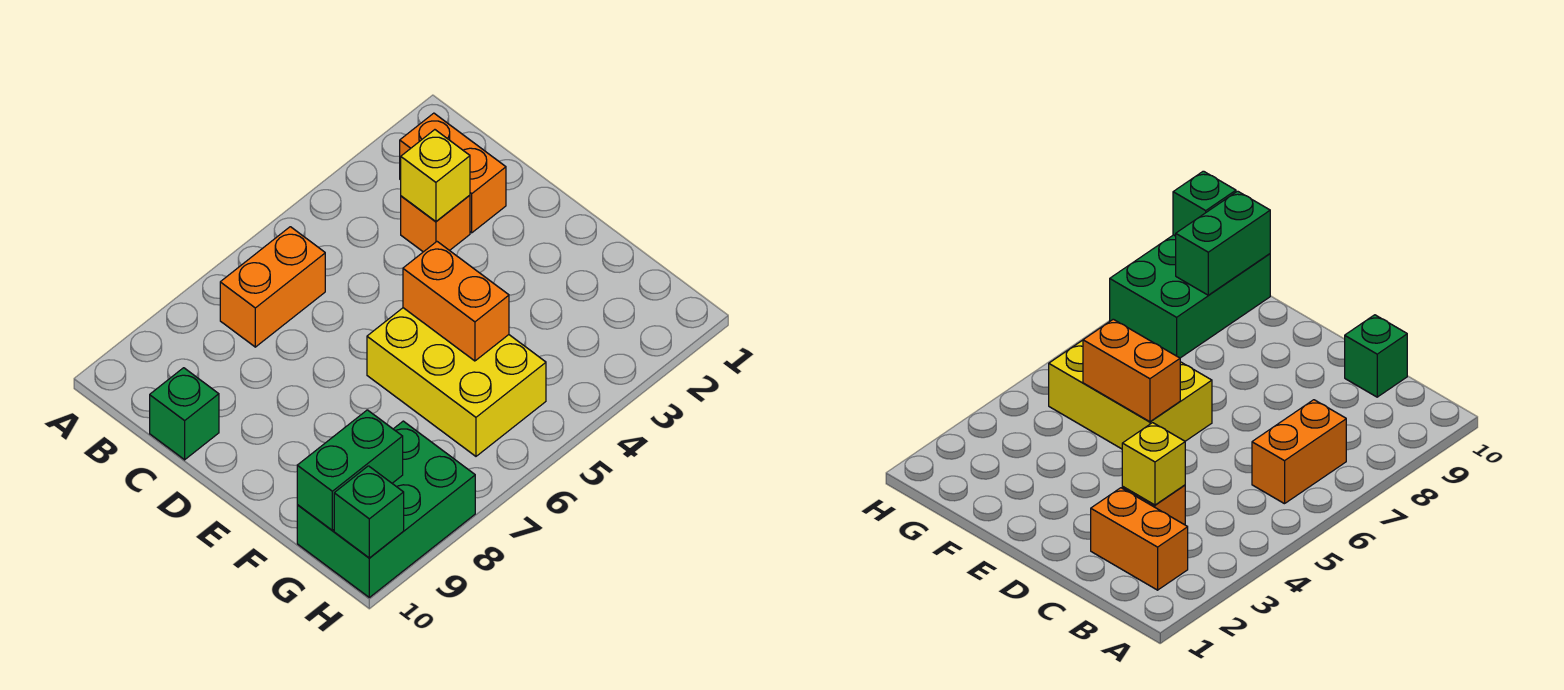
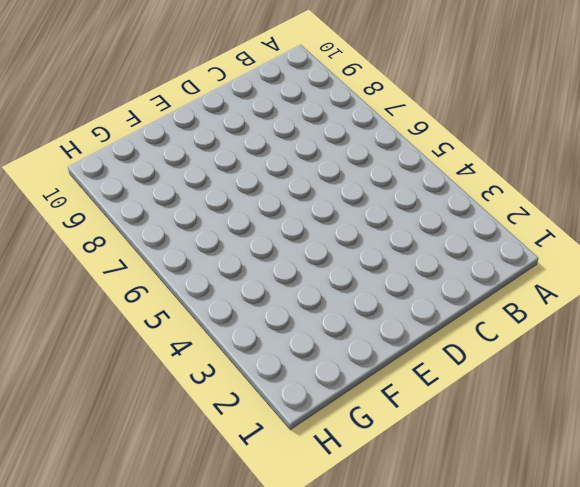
none -> orange 1x2 brick [400,113,506,233]
none -> orange 1x2 brick [220,227,325,347]

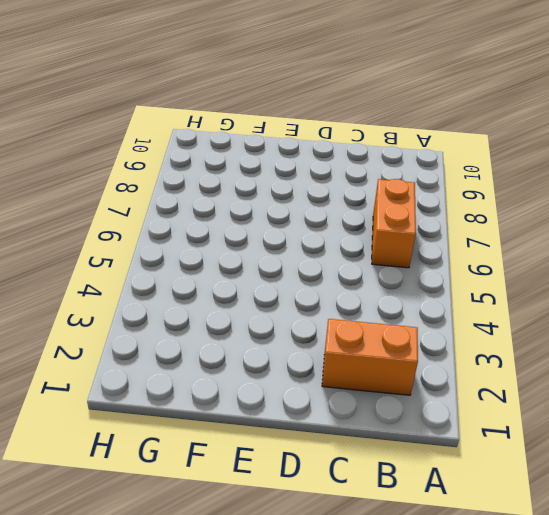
none -> orange 1x1 brick [401,195,470,252]
none -> green 1x1 brick [150,368,219,460]

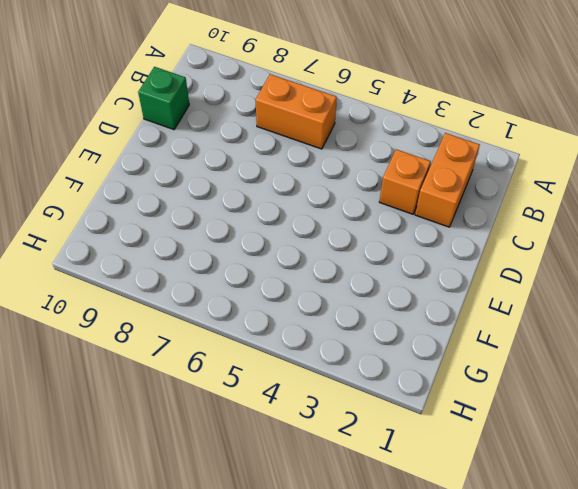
none -> yellow 2x3 brick [367,308,546,456]
none -> green 2x3 brick [297,421,475,597]

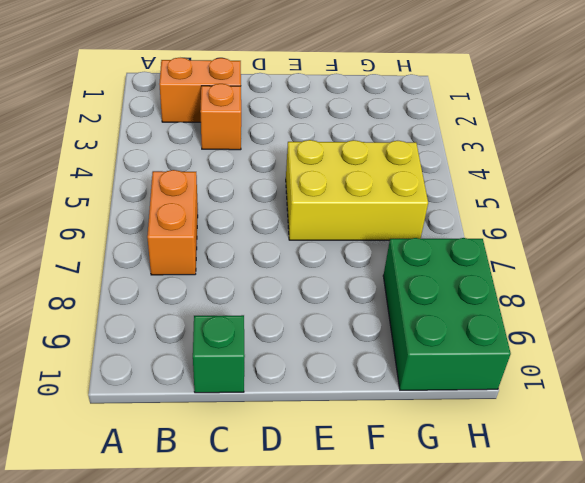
none -> yellow 1x1 brick [401,130,470,221]
none -> orange 1x2 brick [403,242,509,361]

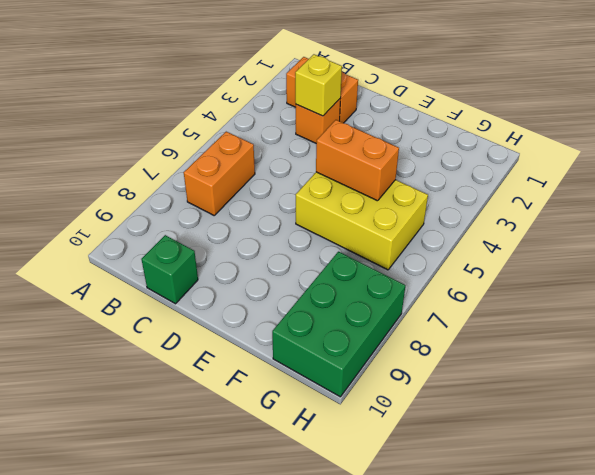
none -> green 1x2 brick [297,410,403,530]
none -> green 1x1 brick [334,466,404,558]

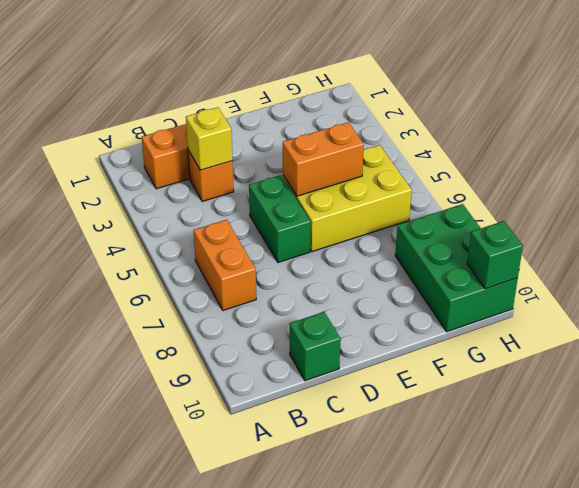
green 1x2 brick [249,175,311,262] -> green 1x2 brick moved to [297,410,403,530]

